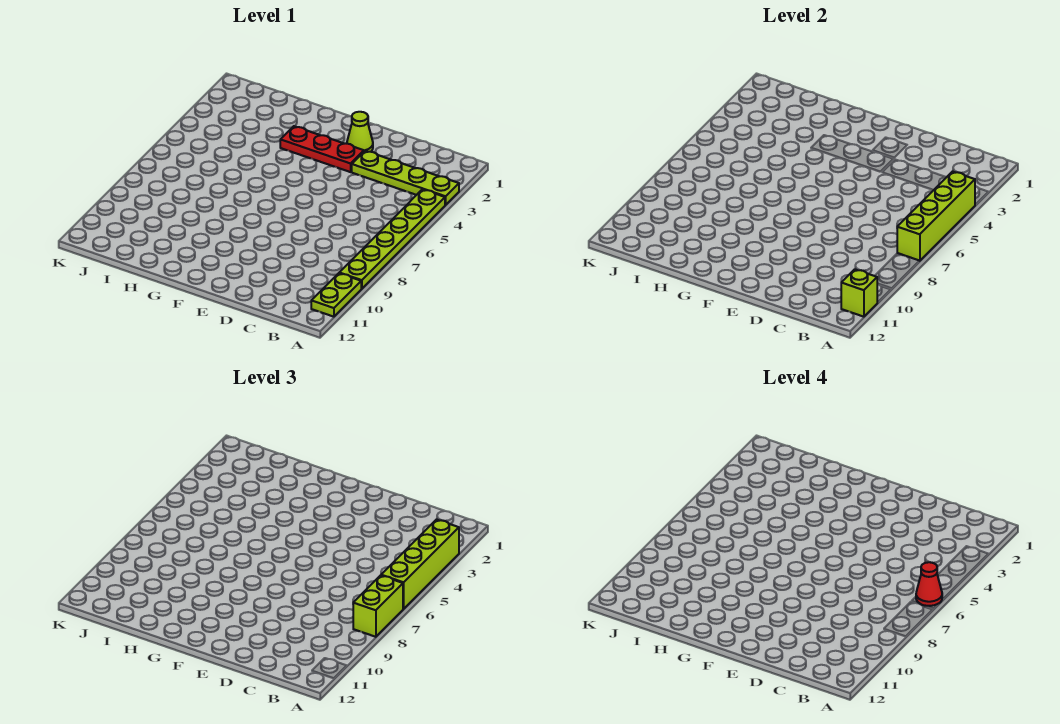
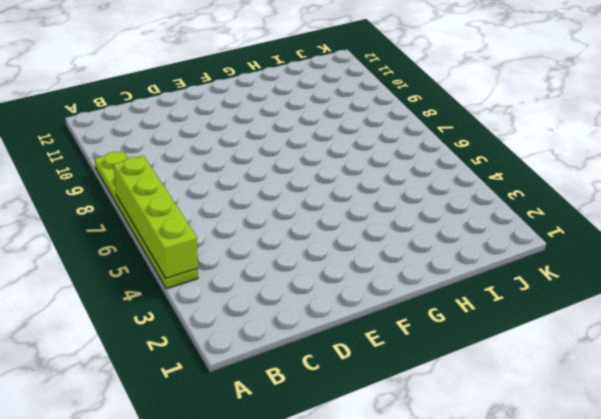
none -> lime 1x4 plate [352,151,459,205]
none -> lime 1x2 plate [311,273,361,317]

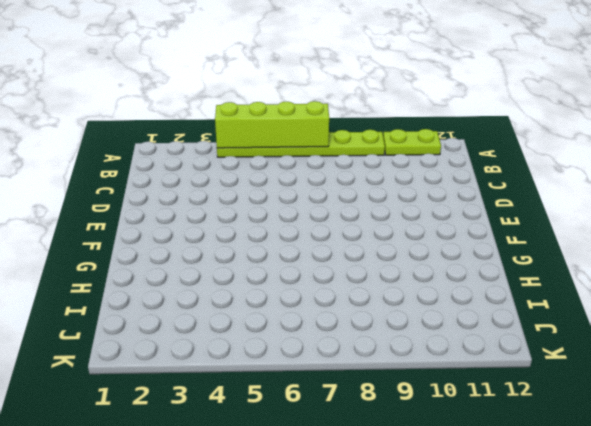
none -> lime 1x4 plate [352,151,459,205]
none -> lime 1x1 cone [347,112,373,152]

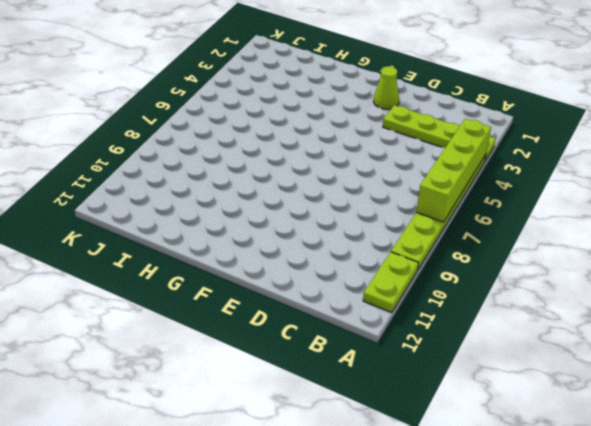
none -> red 1x3 plate [280,126,364,172]
none -> lime 1x1 brick [841,269,878,317]

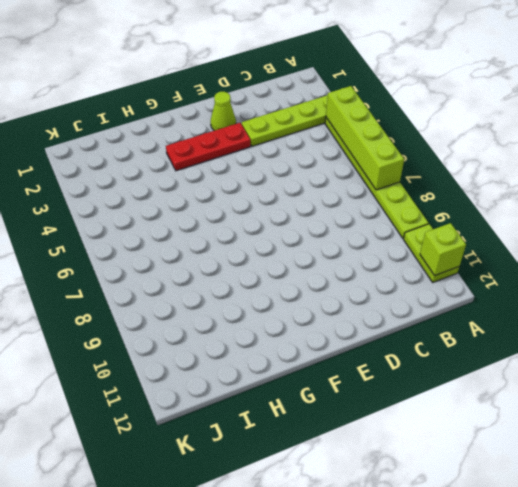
none -> lime 1x4 brick [381,520,459,609]
none -> lime 1x2 brick [353,575,403,637]

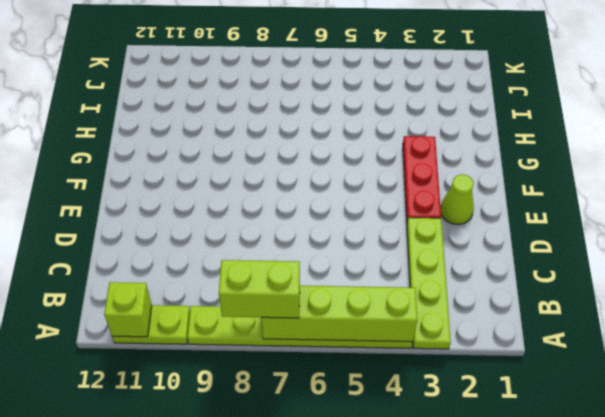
none -> lime 1x4 brick [381,520,459,609]
none -> red 1x1 cone [916,562,942,606]

